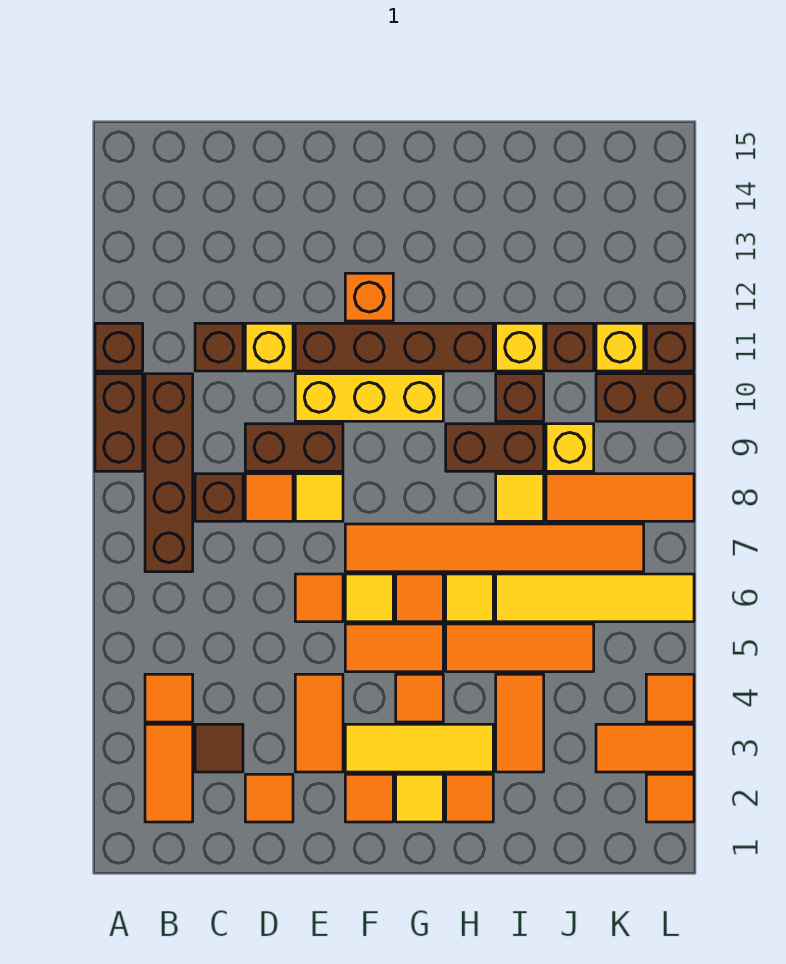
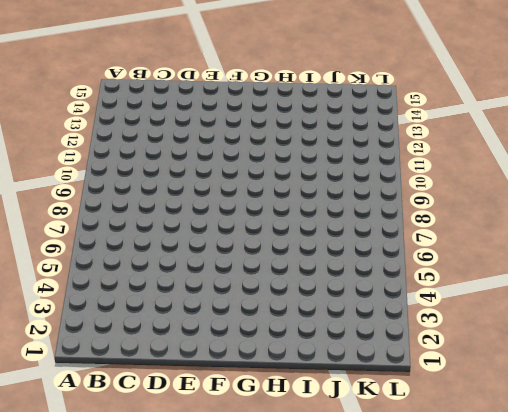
none -> brown 1x2 brick [95,374,143,471]
none -> brown 1x1 brick [95,323,143,371]
none -> orange 1x2 tile [145,724,193,822]
none -> orange 1x1 tile [145,674,193,722]

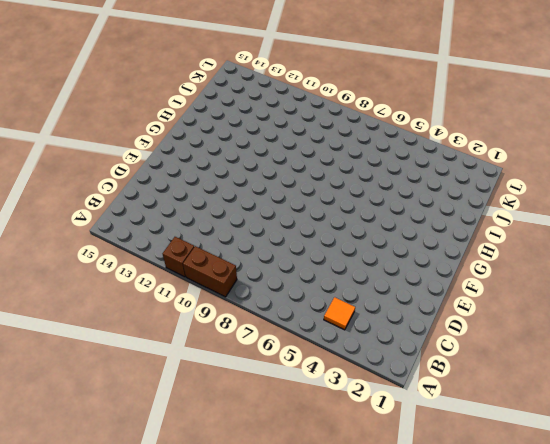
none -> orange 1x2 tile [145,724,193,822]
none -> brown 1x4 brick [145,374,193,572]
none -> brown 1x1 tile [195,724,243,772]
none -> brown 1x1 brick [195,474,243,521]

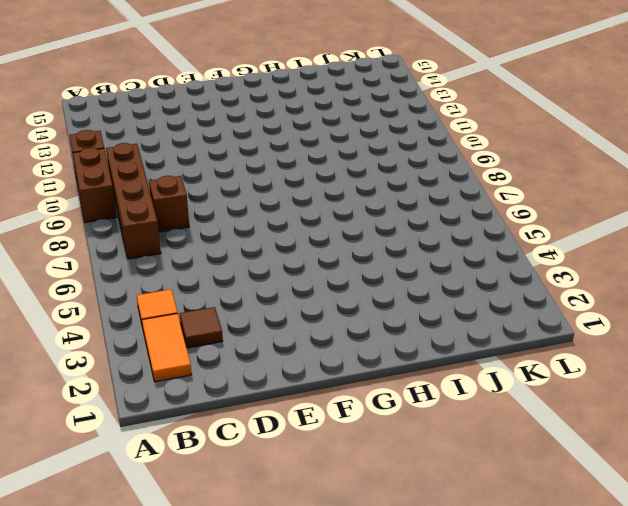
none -> brown 1x1 brick [195,323,243,371]
none -> orange 1x1 tile [245,774,293,822]
none -> orange 1x1 tile [245,474,293,521]
none -> brown 1x2 brick [245,424,343,471]

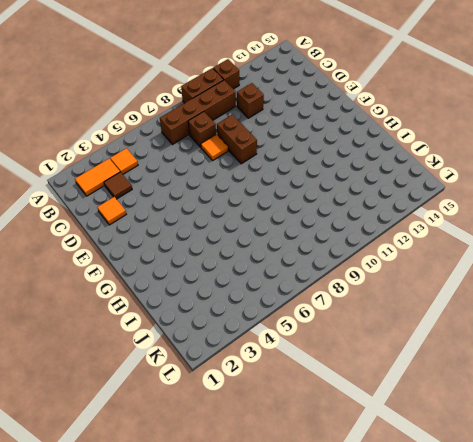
none -> yellow 1x1 brick [245,323,293,371]
none -> orange 1x2 tile [295,674,343,772]
none -> orange 1x1 tile [295,574,343,622]
none -> yellow 1x1 tile [295,474,343,521]

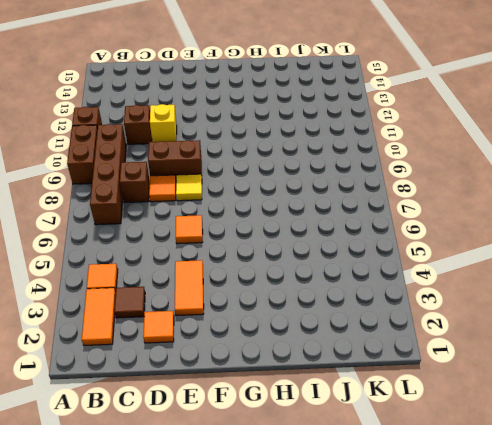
none -> yellow 1x3 brick [295,374,443,421]
none -> brown 1x4 brick [295,323,493,371]
none -> orange 1x1 tile [345,774,393,822]
none -> yellow 1x3 tile [345,724,493,772]

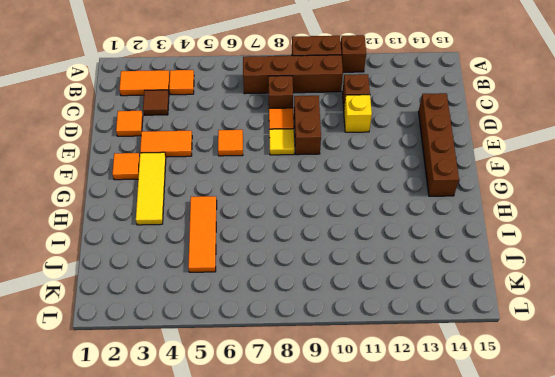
brown 1x4 brick [418,93,459,196] -> brown 1x4 brick moved to [295,323,493,371]
none -> yellow 1x3 brick [295,374,443,421]
none -> orange 1x2 tile [345,624,443,672]
none -> yellow 1x1 tile [345,574,393,622]
none -> orange 1x6 tile [345,524,644,572]

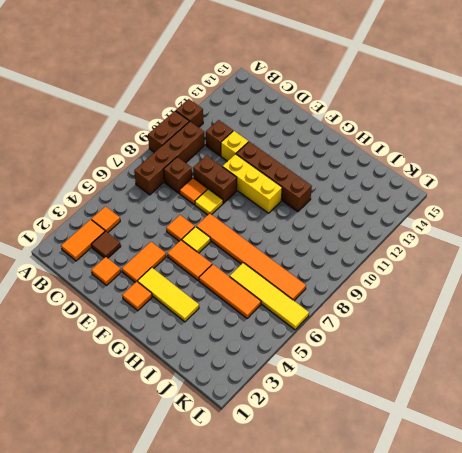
none -> orange 1x1 brick [345,273,393,321]
none -> yellow 1x1 tile [396,774,443,822]
none -> orange 1x1 tile [396,674,443,722]
none -> orange 1x1 tile [396,574,443,622]

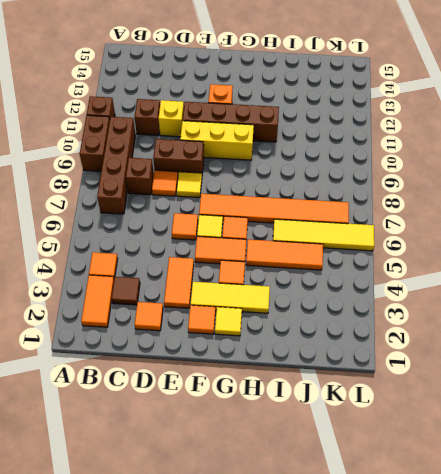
none -> orange 1x1 tile [446,774,493,822]
none -> yellow 1x1 tile [446,574,493,622]
none -> brown 1x2 brick [446,424,544,471]
none -> orange 1x2 tile [496,674,544,772]

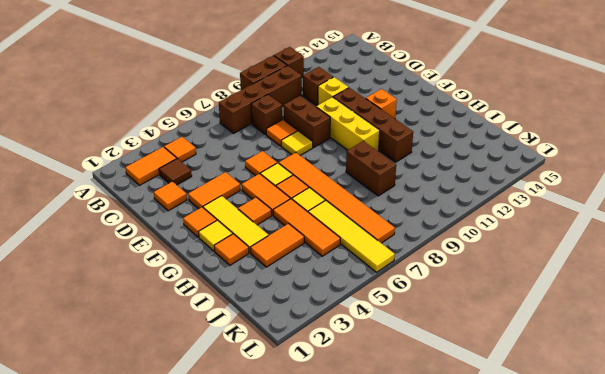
none -> yellow 1x1 tile [496,474,544,521]
none -> brown 1x1 brick [496,374,544,421]
none -> yellow 1x1 brick [496,323,544,371]
none -> orange 1x3 tile [546,474,694,521]

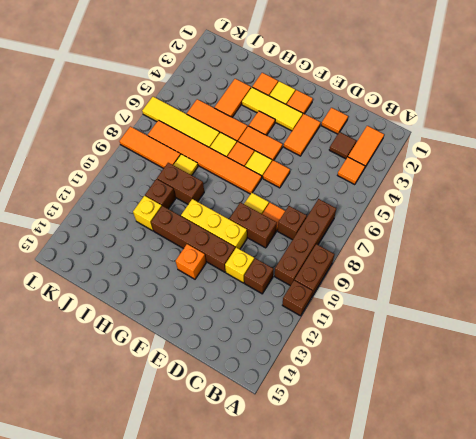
none -> yellow 1x1 brick [546,424,594,471]
none -> brown 1x1 brick [546,323,594,371]
none -> orange 1x2 tile [596,724,694,772]
none -> brown 1x2 brick [596,374,694,421]

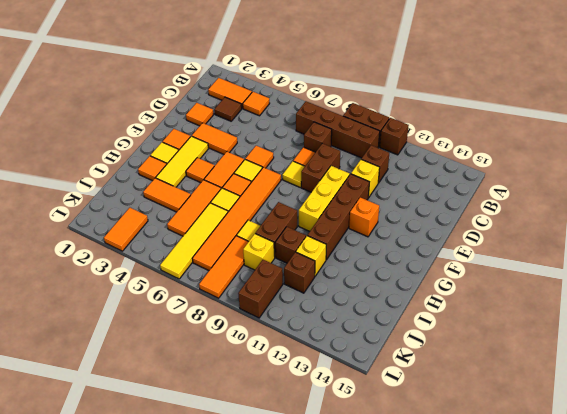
none -> yellow 1x1 brick [596,323,644,371]
none -> orange 1x1 tile [646,774,694,822]
none -> orange 1x1 tile [646,674,694,722]
none -> brown 1x1 brick [646,323,694,371]

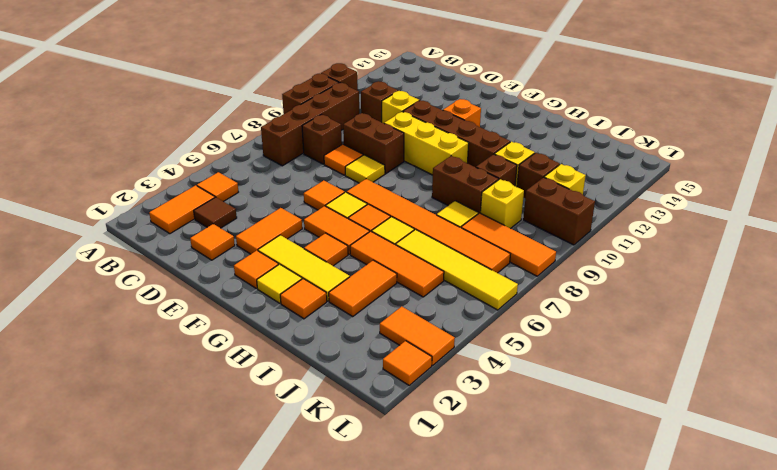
none -> orange 1x1 tile [646,674,694,722]
none -> brown 1x1 brick [646,323,694,371]

